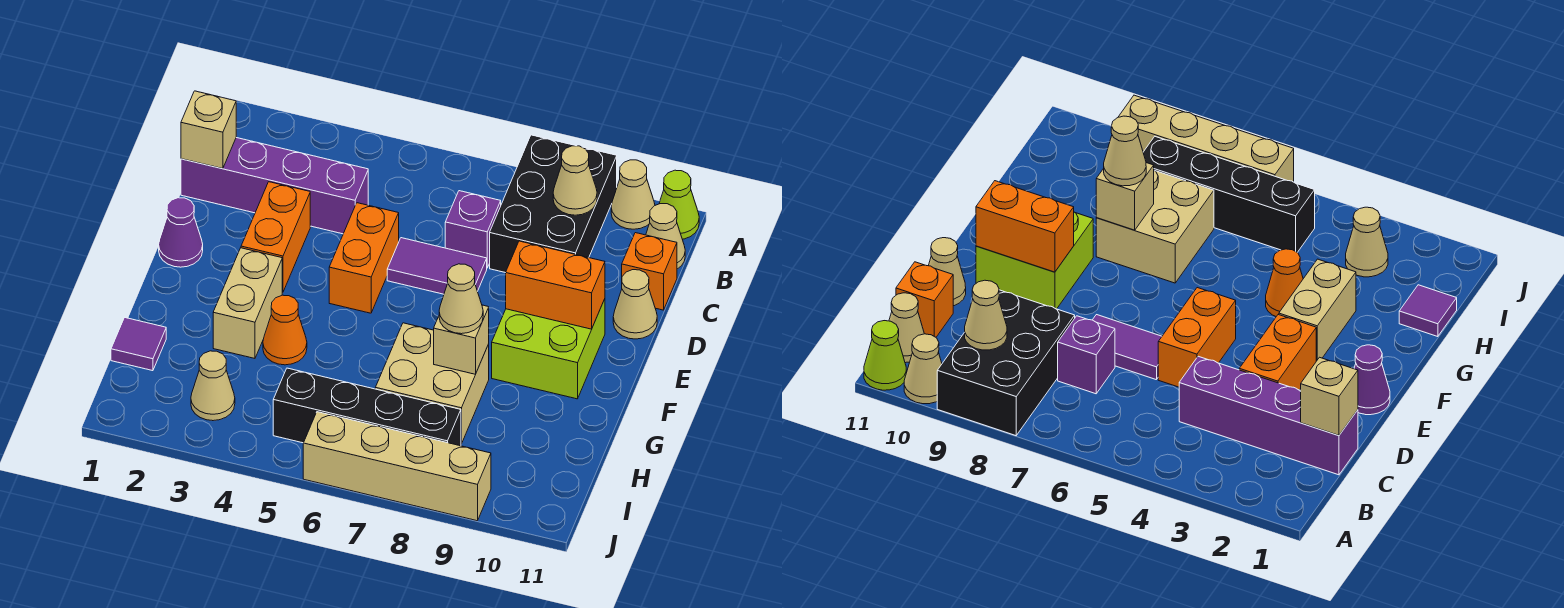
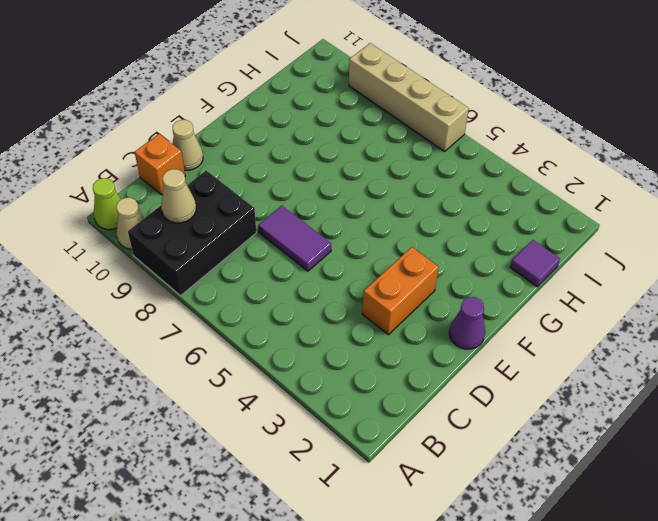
none -> tan 1x1 cone [646,204,685,269]
none -> purple 1x4 brick [181,138,368,234]
none -> purple 1x1 brick [445,191,501,268]

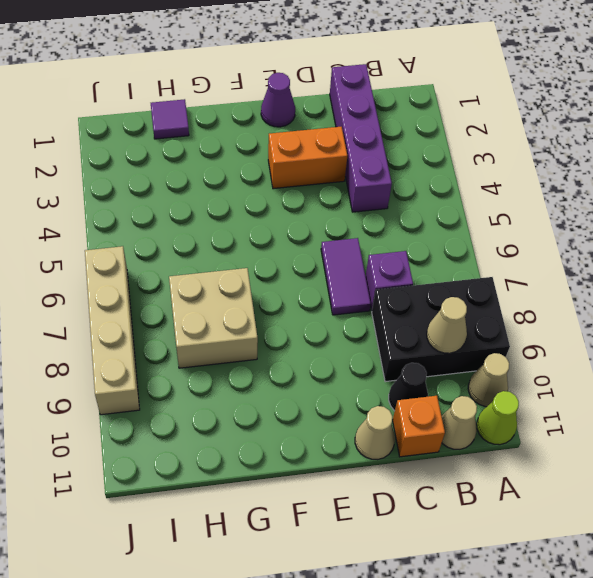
black 1x1 cone [389,363,428,411] -> none
none -> orange 1x2 brick [329,203,399,313]
none -> lime 2x2 brick [492,299,605,399]
none -> tan 1x2 brick [213,248,282,358]

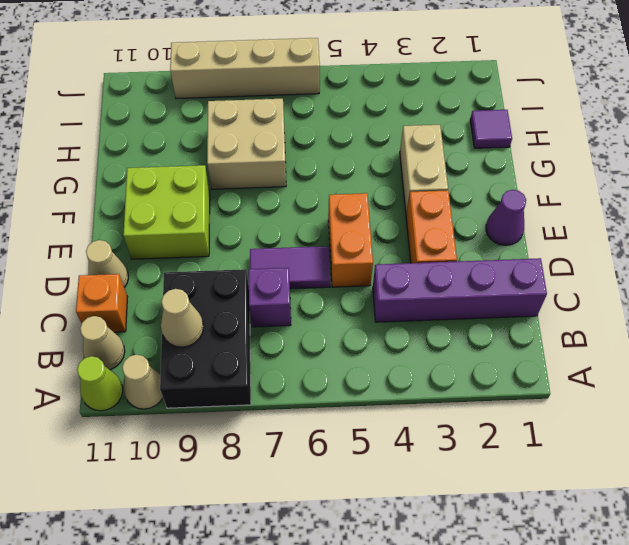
none -> orange 1x1 cone [263,295,307,365]
none -> tan 1x1 cone [191,351,235,421]
none -> black 1x4 brick [273,368,461,446]

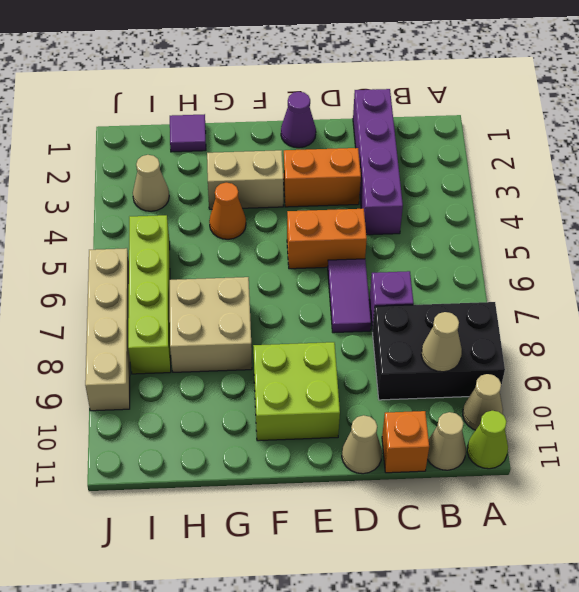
lime 1x4 brick [128,215,171,374] -> black 1x4 brick [273,368,461,446]
none -> tan 1x1 brick [181,91,236,169]
none -> orange 1x2 brick [506,241,605,329]
none -> tan 1x1 brick [434,305,489,374]

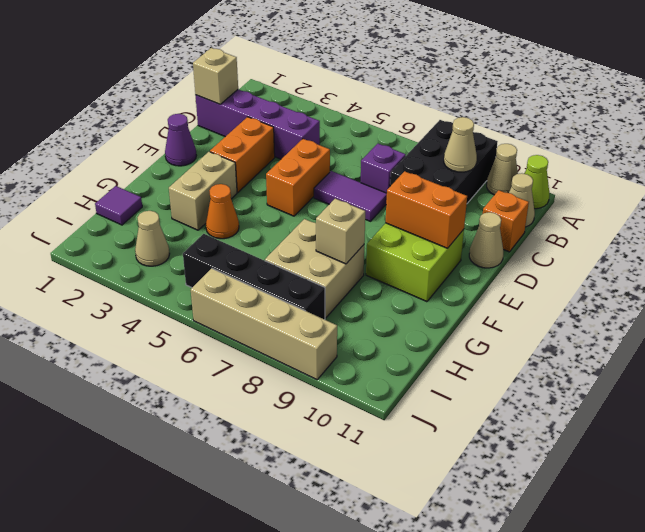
none -> tan 1x1 cone [439,264,483,334]

